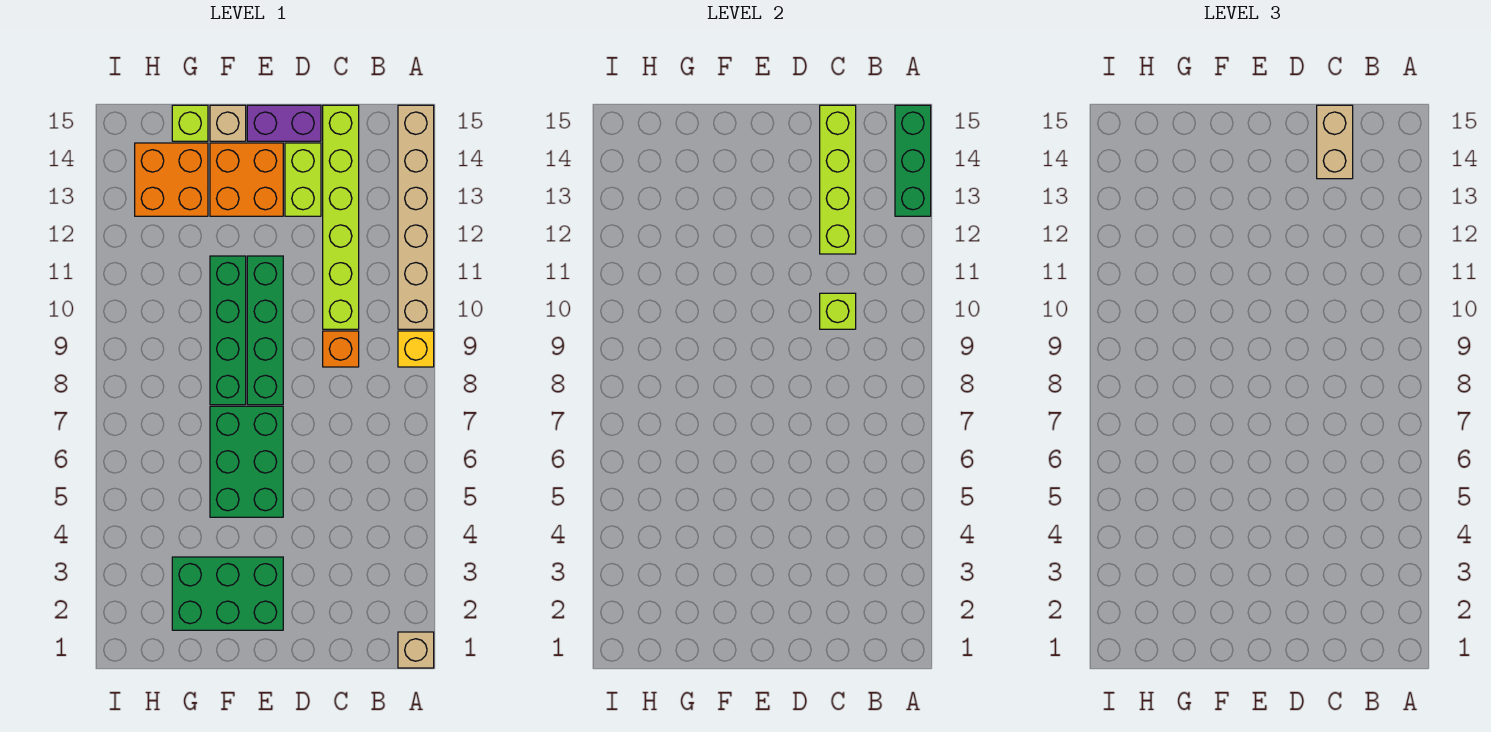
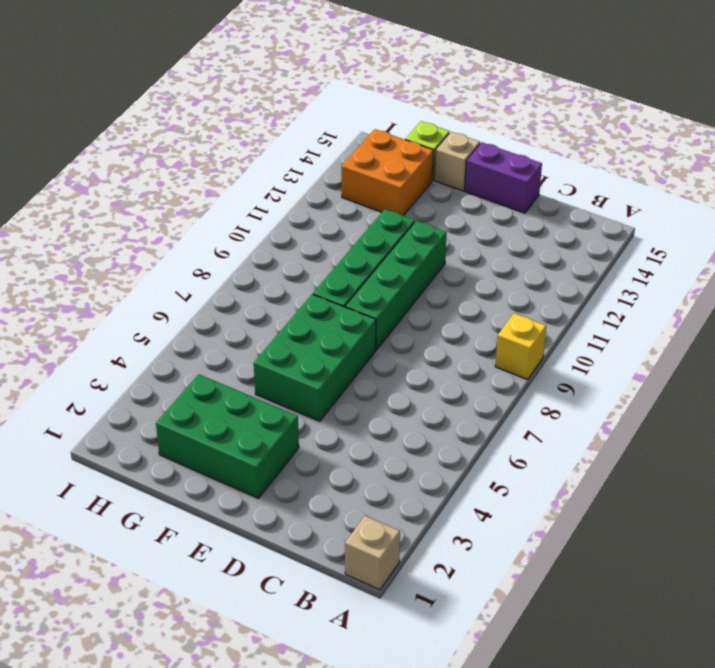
none -> tan 1x6 brick [398,105,434,329]
none -> orange 1x1 brick [323,331,359,367]
none -> lime 1x6 brick [323,105,359,329]

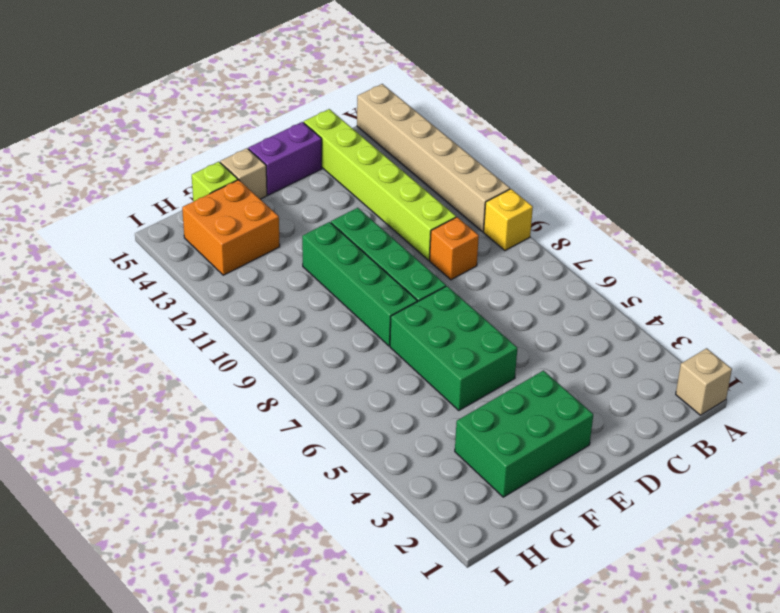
none -> lime 1x2 brick [285,143,321,216]
none -> orange 2x2 brick [210,143,283,216]
none -> green 1x3 brick [895,105,931,216]

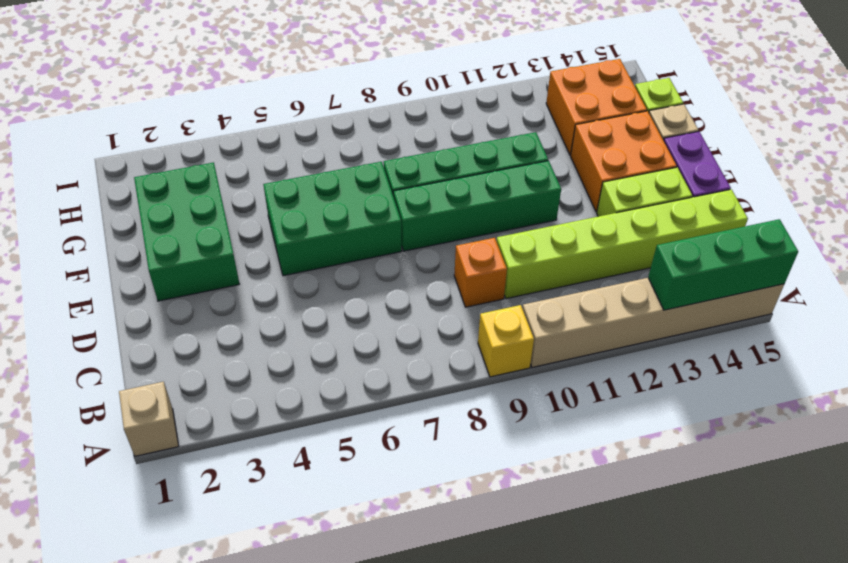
none -> lime 1x1 brick [820,293,856,329]
none -> lime 1x4 brick [820,105,856,254]
none -> tan 1x2 brick [1317,105,1353,179]

